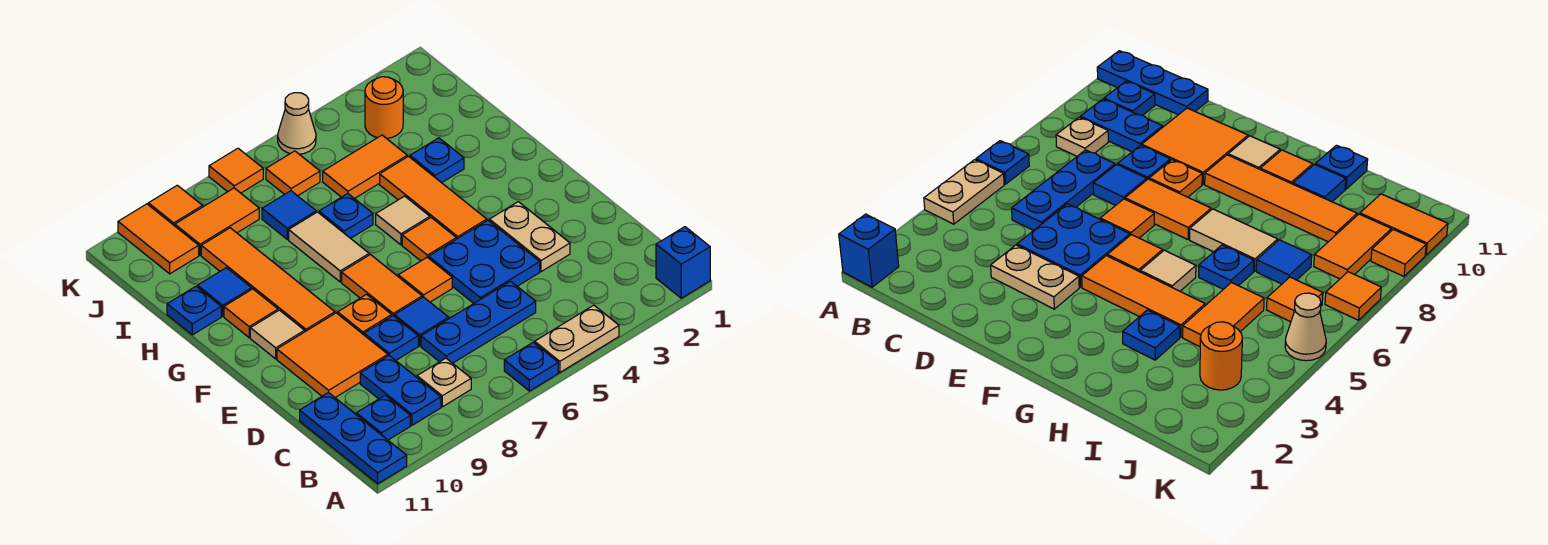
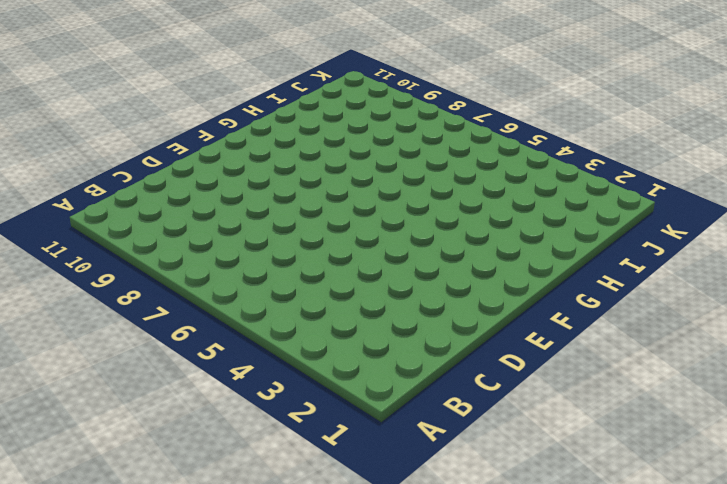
none -> blue 1x1 brick [656,227,710,298]
none -> tan 1x2 plate [535,305,619,372]
none -> blue 1x1 plate [504,342,558,391]
none -> blue 1x3 plate [300,392,407,484]

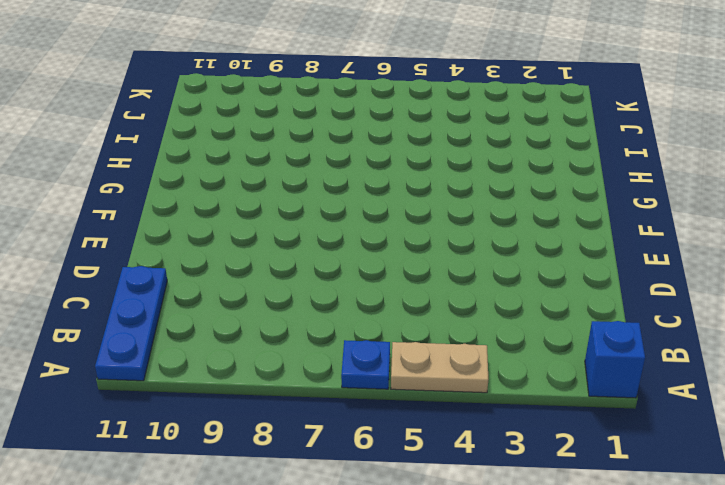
none -> tan 1x1 plate [417,358,471,407]
none -> blue 1x2 plate [360,356,441,425]
none -> blue 1x1 plate [356,395,410,440]
none -> blue 1x3 plate [421,281,536,363]

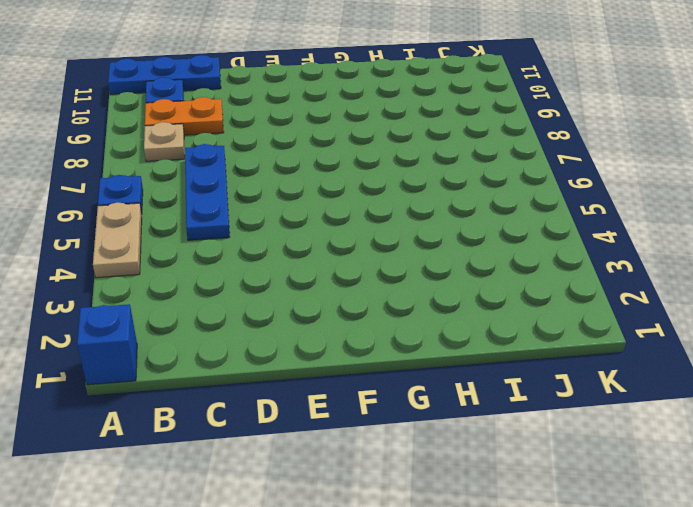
orange 1x2 plate [145,97,224,135] -> blue 1x2 plate [360,356,441,425]
none -> tan 1x2 plate [489,202,570,272]
none -> blue 2x2 plate [429,220,540,303]
none -> blue 1x1 tile [394,297,449,346]
none -> blue 1x1 plate [364,316,418,360]

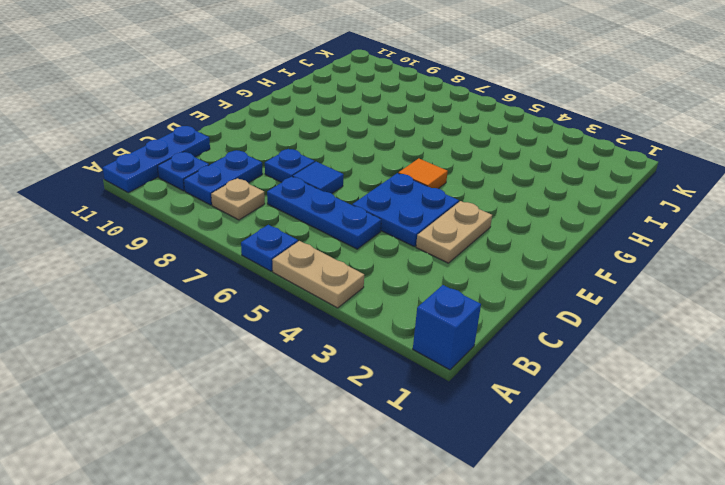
none -> orange 2x2 tile [277,313,388,397]
none -> orange 1x1 tile [398,257,452,302]
none -> orange 1x2 tile [342,255,422,316]
none -> orange 1x1 plate [338,294,392,335]

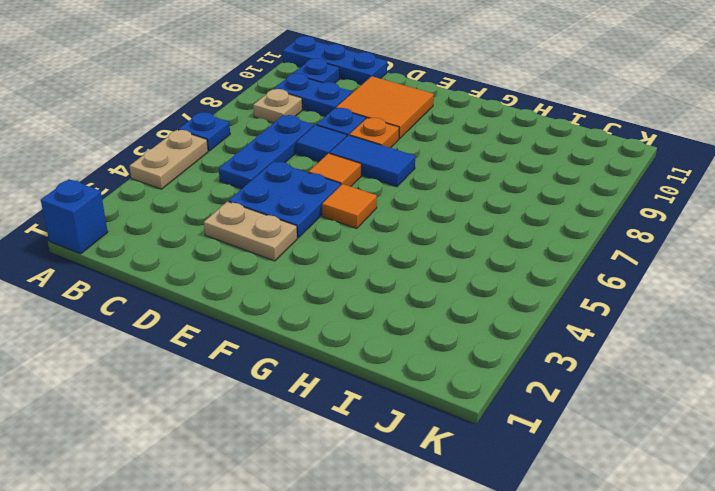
blue 1x2 tile [329,135,415,187] -> orange 1x2 tile [342,255,422,316]
none -> orange 1x3 tile [380,156,487,239]
none -> orange 1x4 tile [201,228,335,332]
none -> tan 1x1 tile [250,310,305,359]
none -> tan 1x1 tile [376,196,430,245]

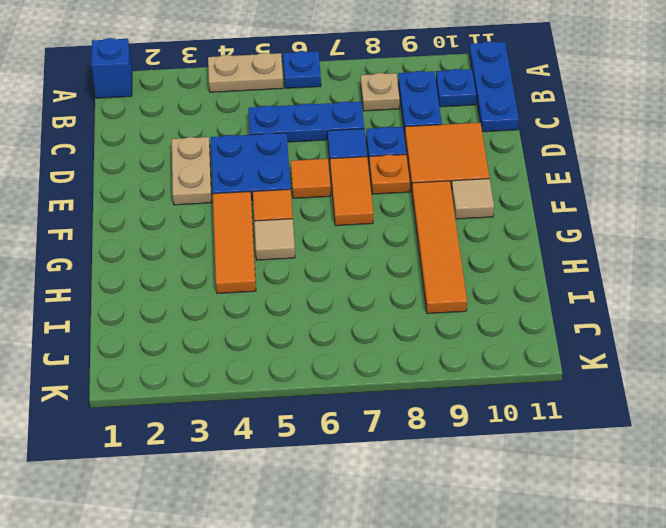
none -> tan 1x2 tile [289,212,369,282]
none -> orange 1x1 tile [224,289,278,338]
none -> blue 1x1 plate [410,138,464,183]
none -> blue 1x1 plate [319,194,373,238]

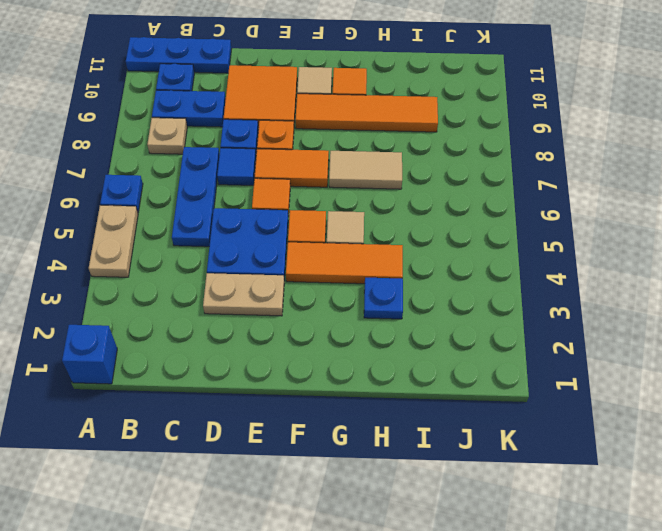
none -> blue 1x1 plate [319,194,373,238]
none -> blue 1x1 tile [198,268,252,316]
none -> blue 1x1 plate [167,286,221,335]
none -> orange 1x2 tile [323,135,407,199]

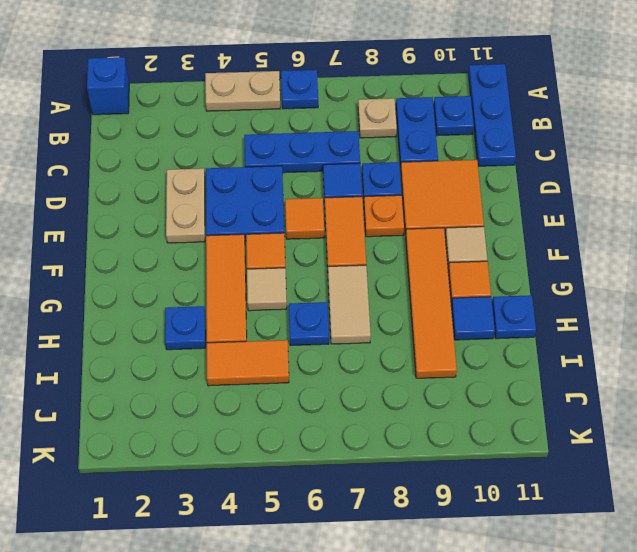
none -> blue 1x1 tile [262,191,316,239]
none -> orange 1x1 round brick [365,77,403,139]
none -> orange 1x1 tile [266,151,320,196]
none -> orange 1x2 tile [175,188,259,255]

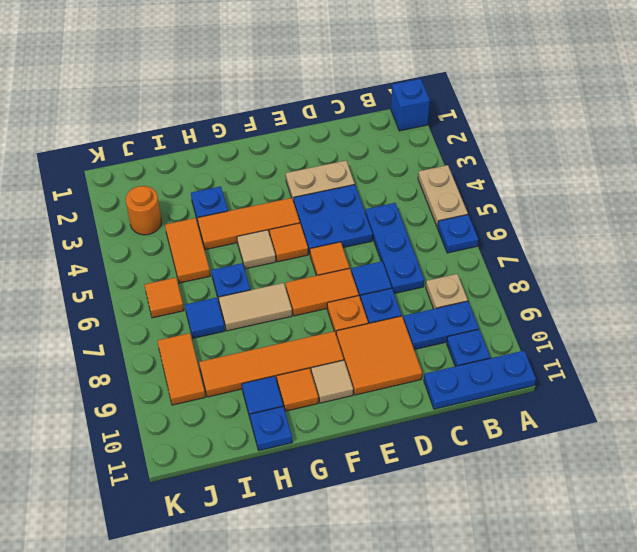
none -> orange 1x2 tile [118,204,199,274]
none -> tan 1x1 cone [278,93,316,154]
none -> orange 1x1 tile [209,148,263,193]
none -> orange 1x1 tile [148,185,203,226]

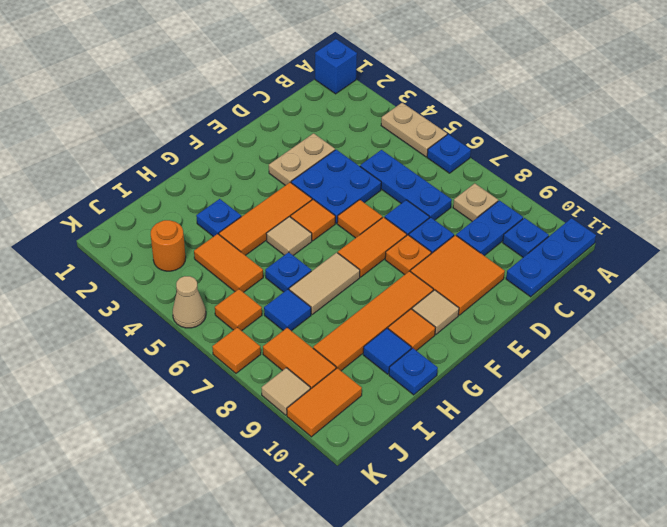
tan 1x1 tile [262,368,310,415] -> orange 1x1 tile [148,185,203,226]

